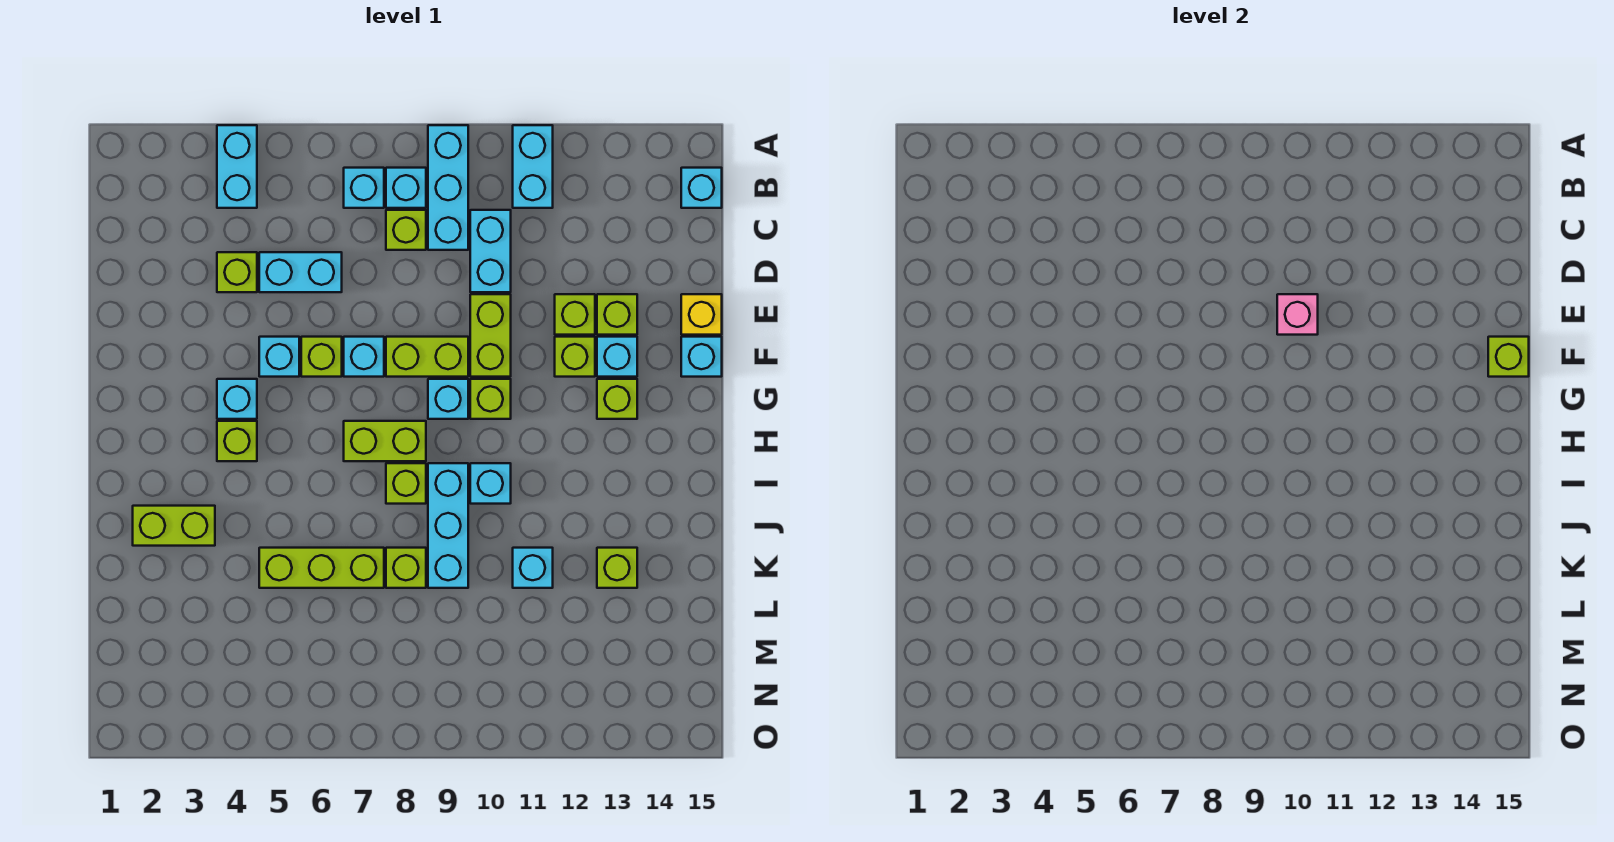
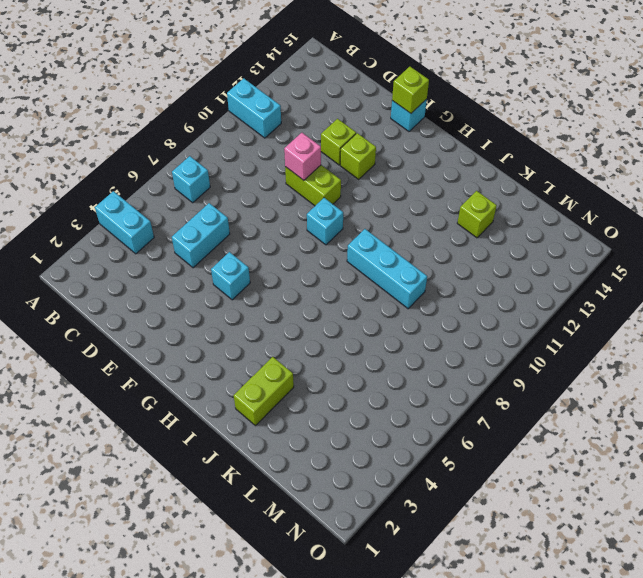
none -> cyan 1x3 brick [428,125,468,250]
none -> cyan 1x1 brick [386,168,426,208]
none -> cyan 1x1 brick [681,168,722,208]
none -> lime 1x1 brick [386,210,426,250]

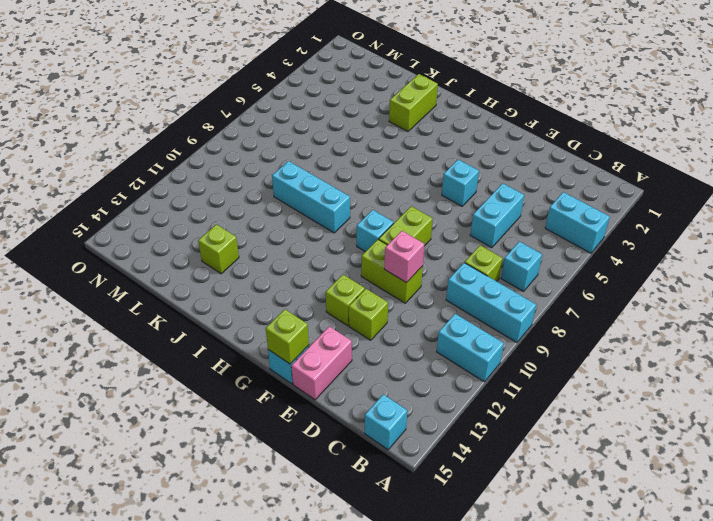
pink 1x2 brick [291,326,352,400] -> yellow 1x1 brick [681,294,722,335]
none -> cyan 1x1 brick [386,168,426,208]
none -> cyan 1x2 brick [470,210,511,292]
none -> lime 1x1 brick [217,252,257,292]
none -> lime 1x1 brick [597,294,637,335]

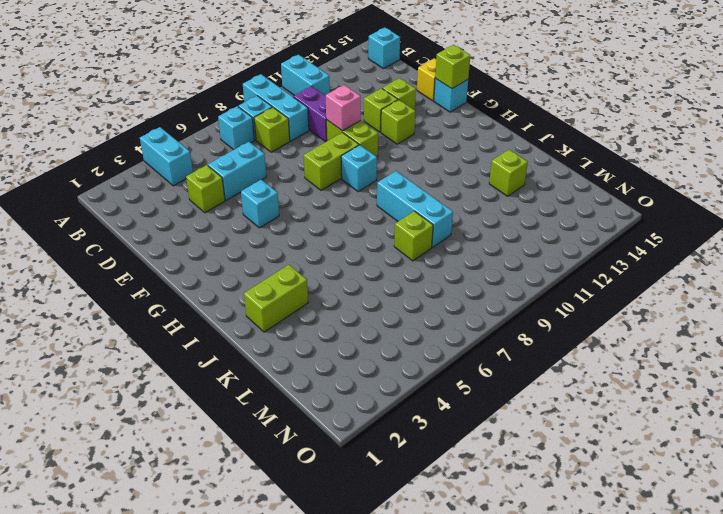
purple 1x2 brick [293,86,327,142] -> cyan 1x2 brick [470,210,511,292]
none -> lime 1x1 brick [301,337,342,377]
none -> cyan 1x1 brick [344,337,384,377]
none -> cyan 1x1 brick [597,337,637,377]
none -> cyan 1x1 brick [217,379,257,419]

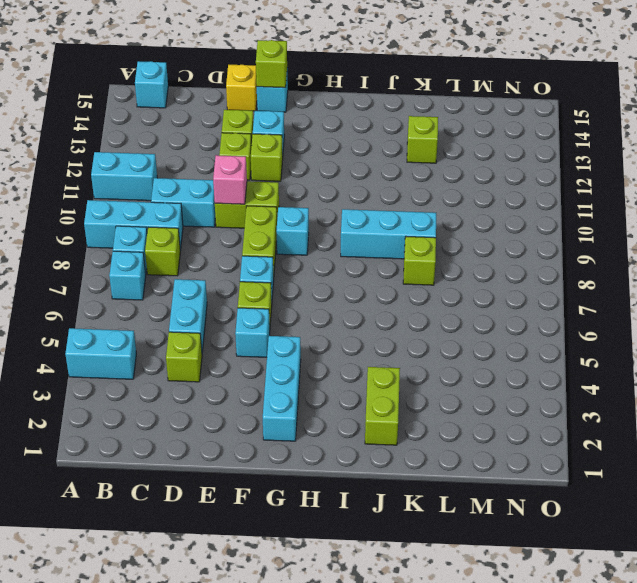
cyan 1x3 brick [263,336,301,441] -> cyan 1x1 brick [217,379,257,419]
none -> lime 1x1 brick [470,379,511,419]
none -> lime 1x1 brick [597,379,637,419]
none -> lime 1x1 brick [217,421,257,461]
none -> lime 1x2 brick [344,421,426,461]

